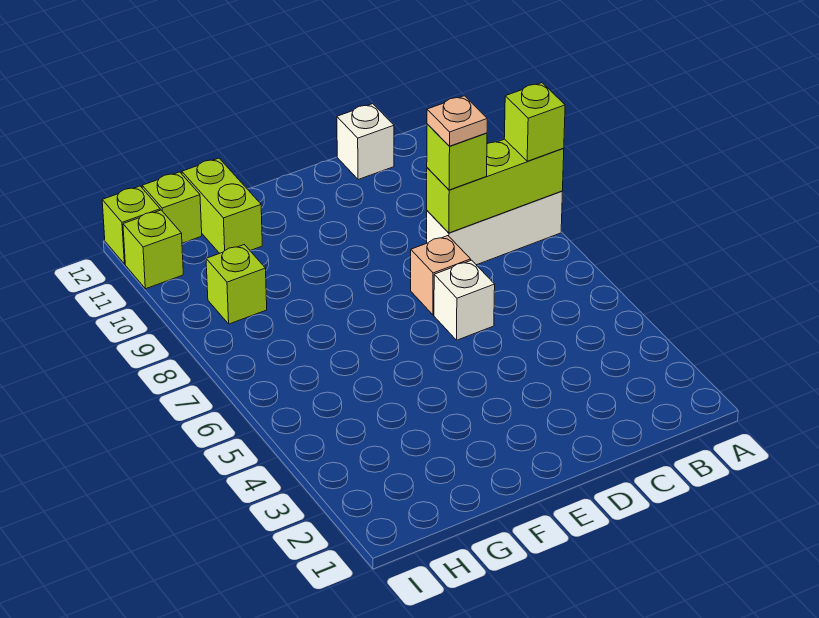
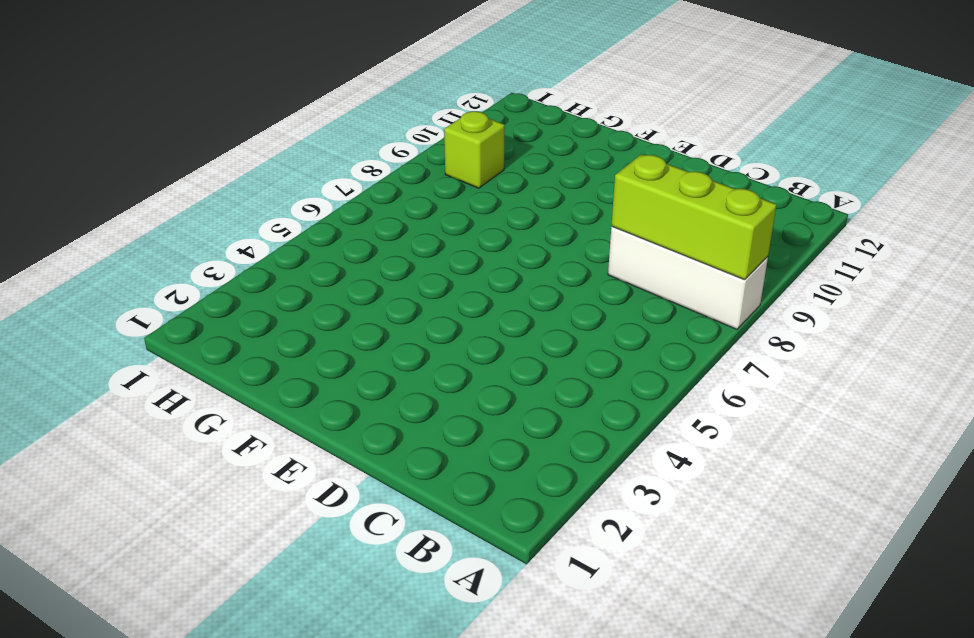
none -> white 1x1 brick [337,104,394,180]
none -> white 1x1 brick [434,260,495,340]
none -> tan 1x1 brick [411,236,471,315]

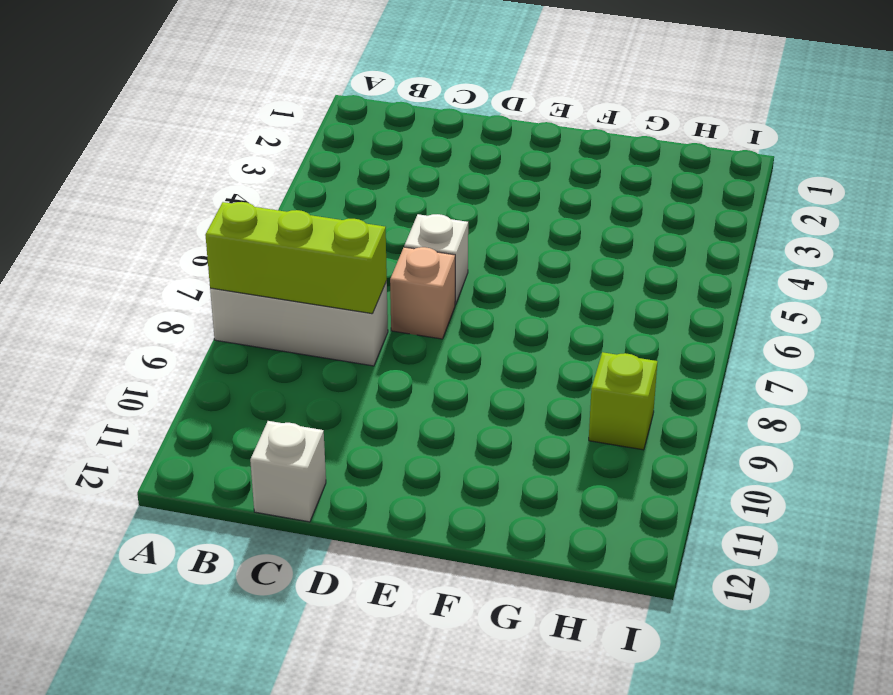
none -> lime 1x2 brick [182,158,262,253]
none -> lime 1x1 brick [142,172,202,243]
none -> lime 1x1 brick [123,210,183,289]

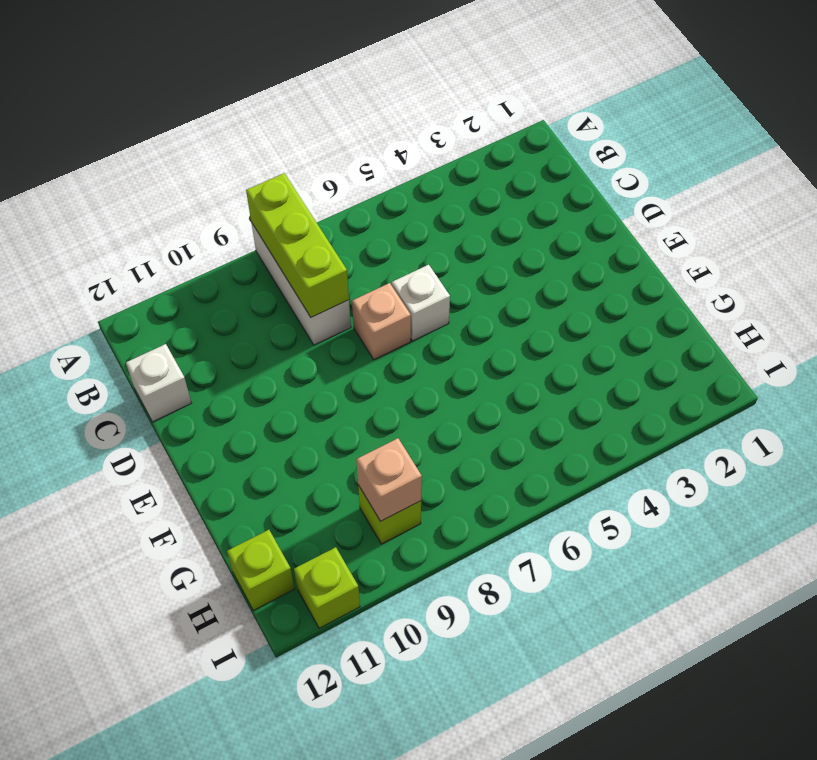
tan 1x1 brick [356,438,422,521] -> none
none -> lime 1x2 brick [182,158,262,253]
none -> lime 1x1 brick [102,186,160,264]
none -> lime 1x1 brick [504,83,565,161]

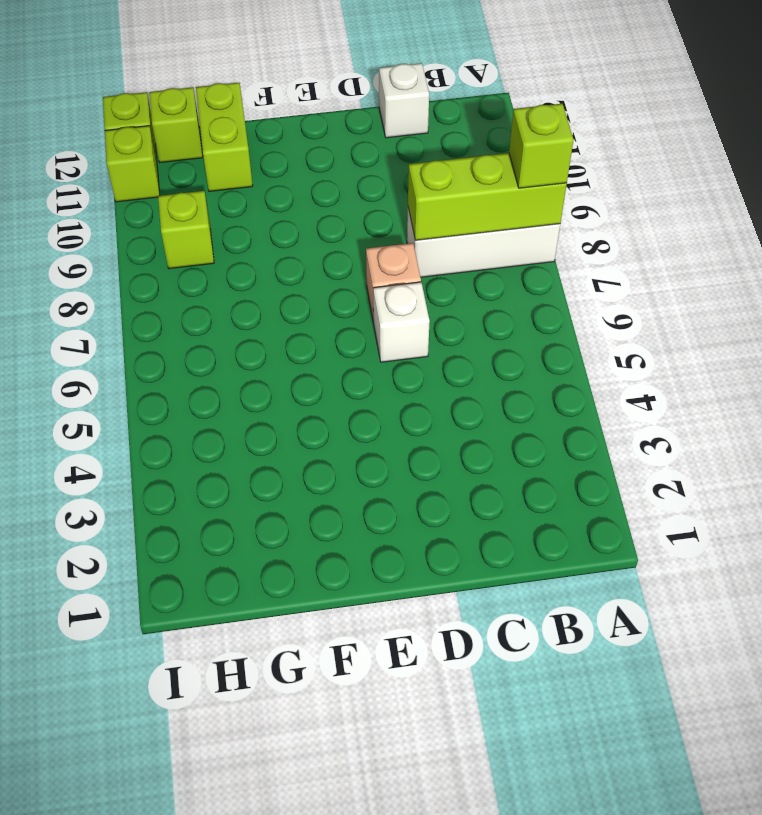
none -> lime 1x1 brick [427,124,487,190]
none -> tan 1x1 plate [427,96,487,146]

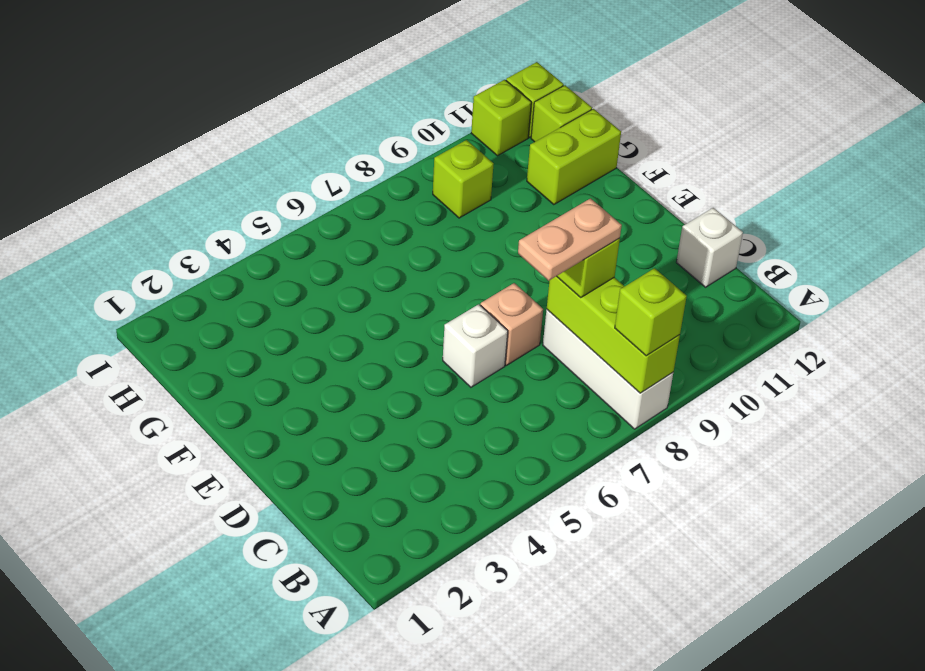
tan 1x2 plate [518,198,622,281] -> tan 1x1 plate [427,96,487,146]

